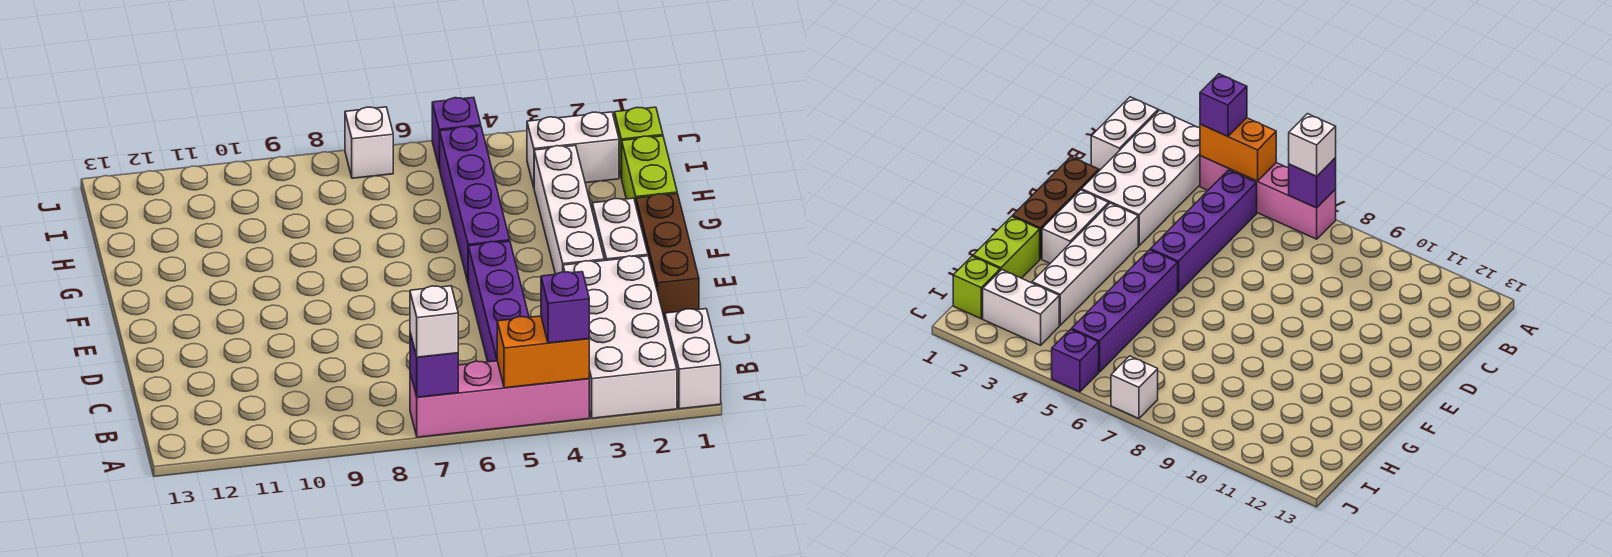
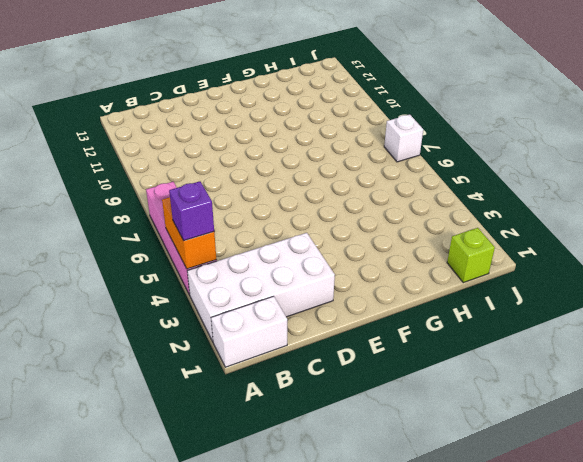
none -> purple 1x4 brick [468,241,529,362]
none -> brown 1x3 brick [636,194,699,320]
none -> white 1x2 brick [592,198,648,261]

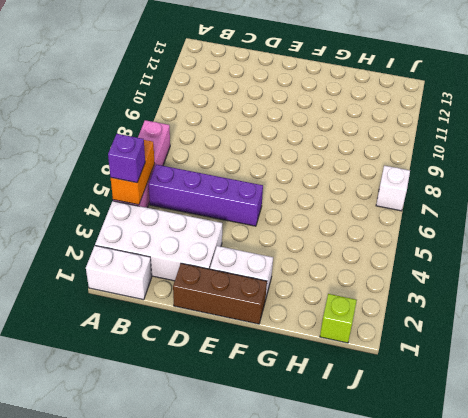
none -> white 1x4 brick [534,146,604,274]
none -> purple 1x4 brick [440,126,510,282]
none -> lime 1x2 brick [621,136,677,204]

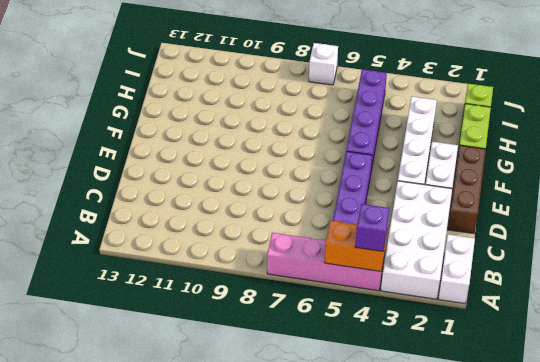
none -> white 1x2 brick [527,112,619,187]
none -> purple 1x1 brick [432,97,481,169]
none -> purple 1x1 brick [410,333,458,397]

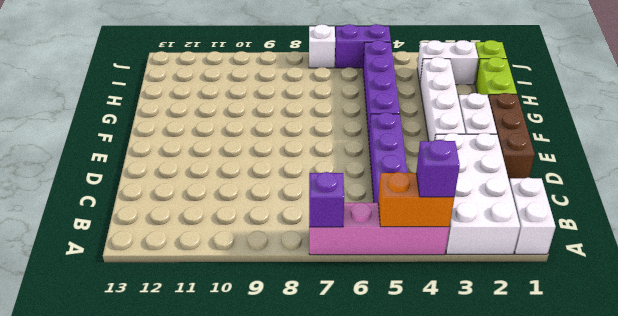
purple 1x2 brick [335,24,391,68] -> purple 1x1 brick [432,97,481,169]
none -> white 1x1 brick [410,286,458,357]

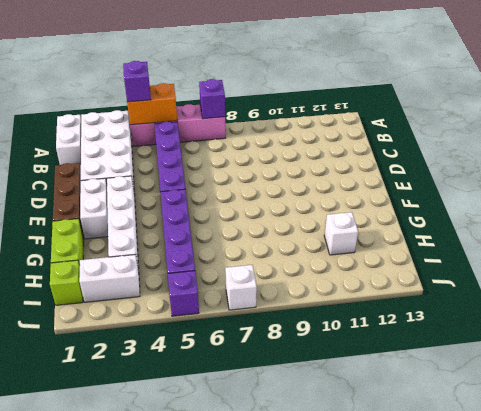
white 1x1 brick [324,212,358,255] -> white 1x1 brick moved to [410,286,458,357]

